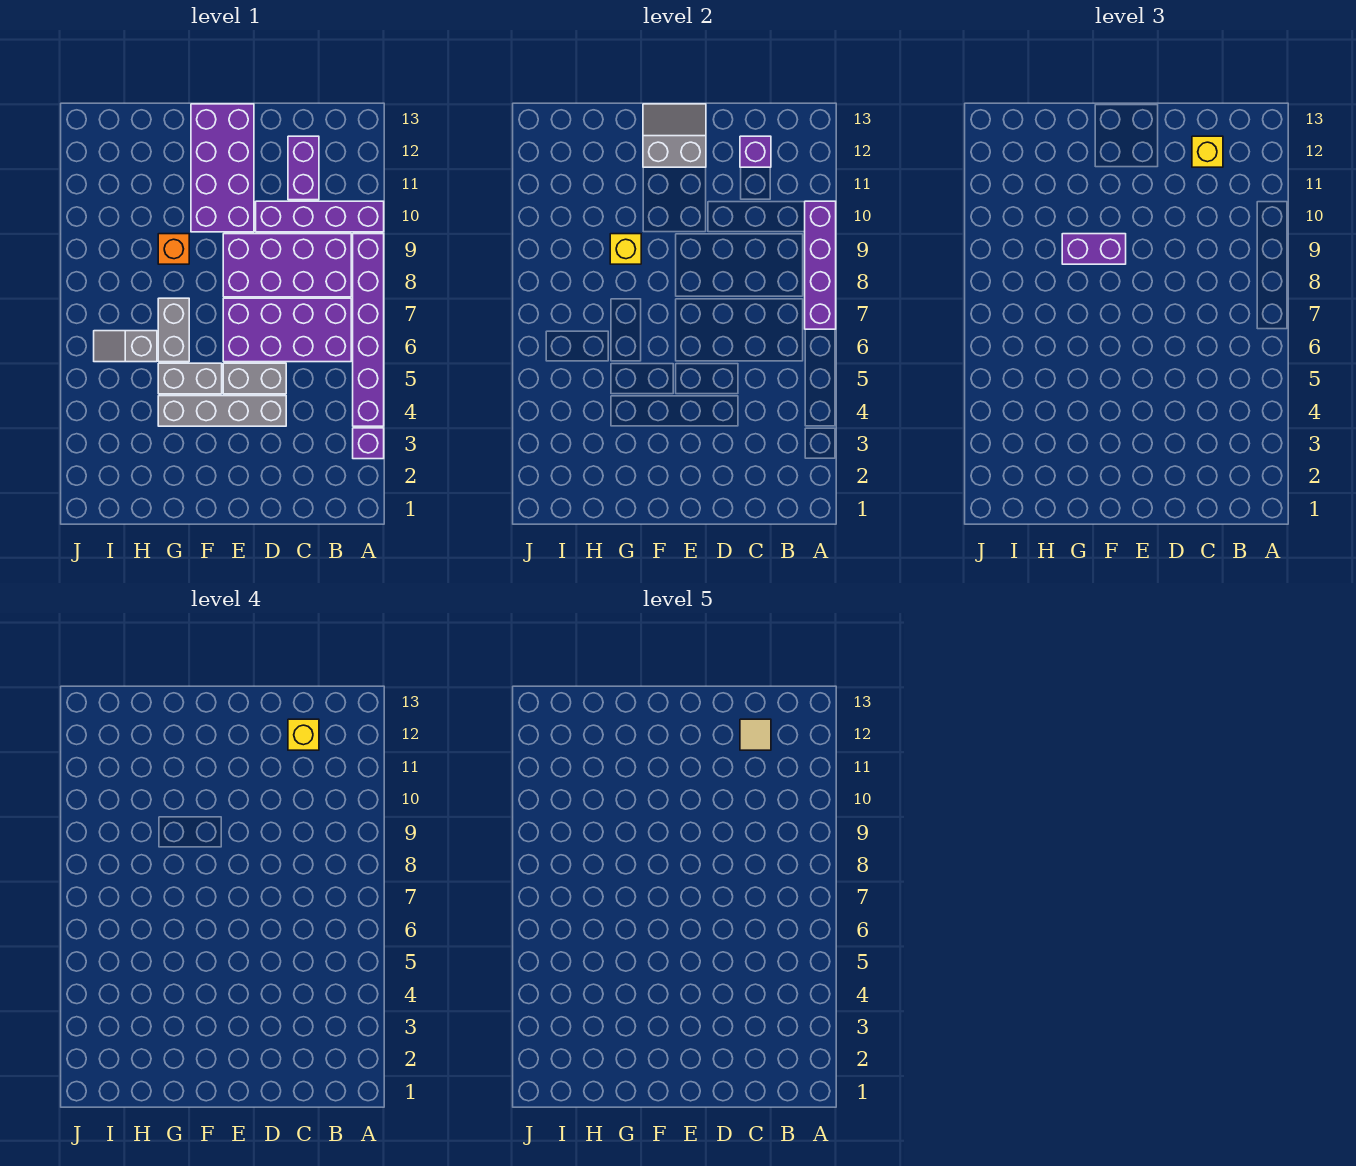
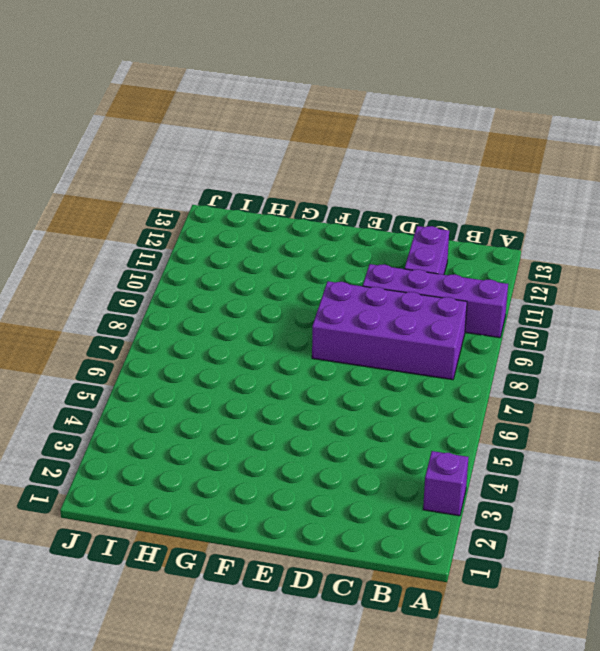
none -> purple 1x6 brick [353,234,384,426]
none -> purple 2x4 brick [223,298,351,362]
none -> grey 1x4 brick [158,396,286,426]

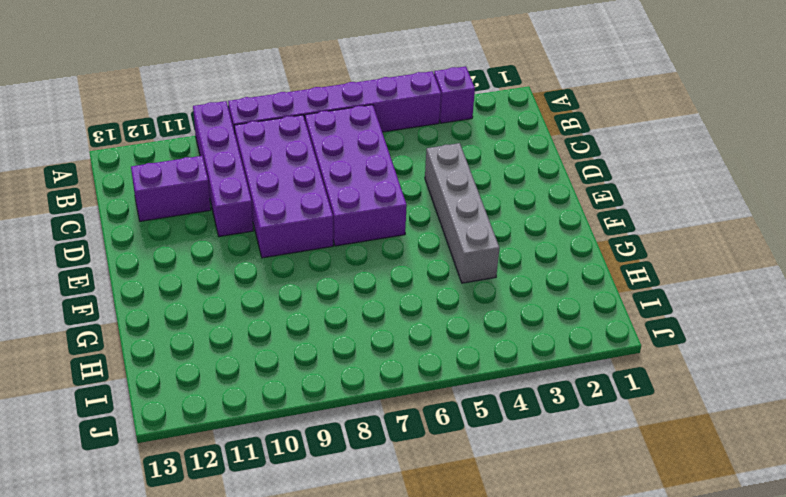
none -> grey 1x2 brick [223,363,286,394]
none -> purple 2x4 brick [191,104,254,232]
none -> grey 1x2 brick [158,363,222,394]

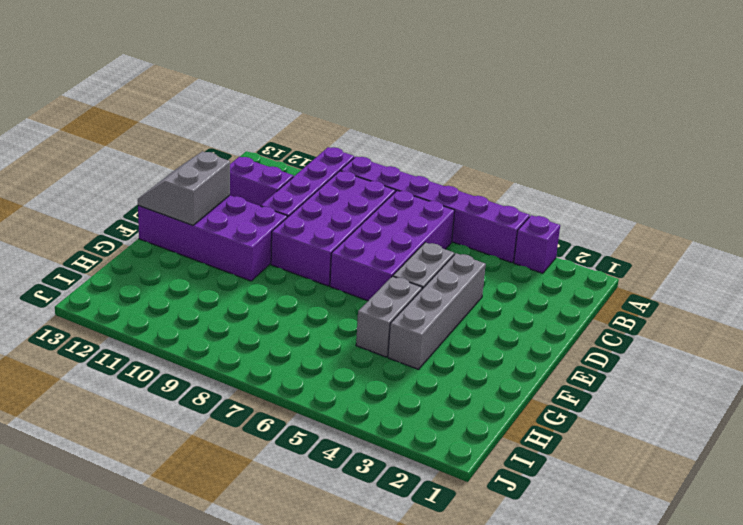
none -> grey 1x2 brick [158,298,189,362]
none -> orange 1x1 brick [158,234,189,264]
none -> grey 1x2 slope [94,331,157,362]

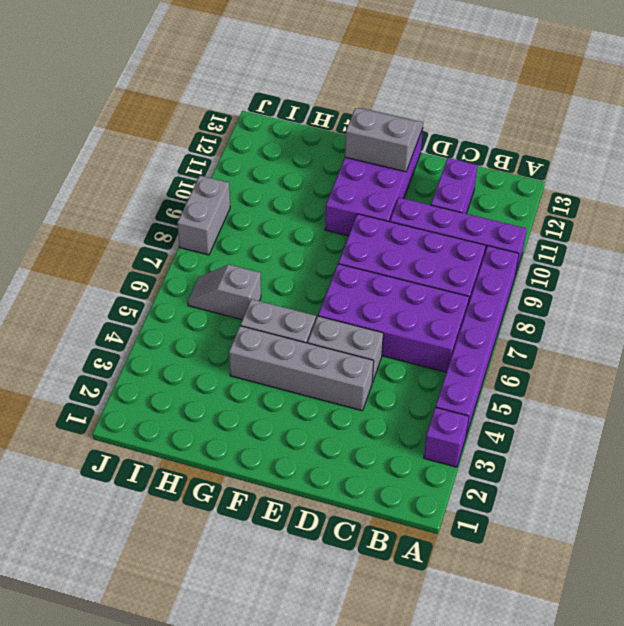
grey 1x2 brick [177,176,230,255] -> grey 1x2 brick moved to [158,298,189,362]
none -> orange 1x1 brick [158,234,189,264]
none -> purple 1x4 brick [805,201,836,329]
none -> purple 1x1 brick [740,136,771,167]

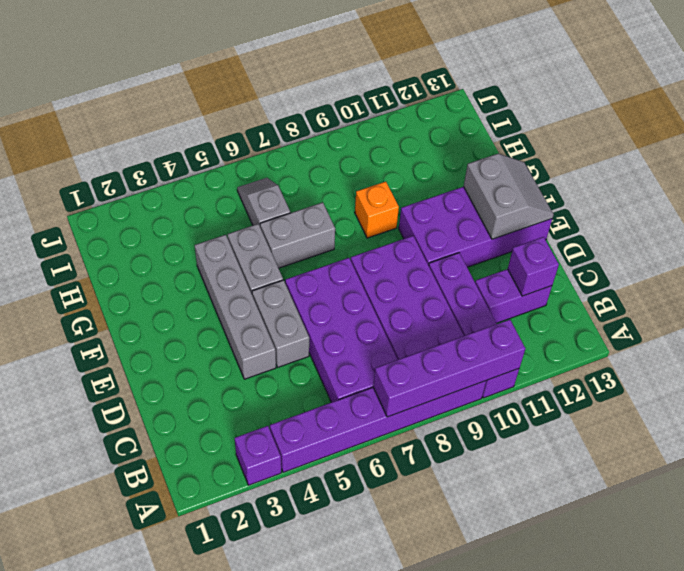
none -> yellow 1x1 brick [610,234,641,264]
none -> yellow 1x1 brick [1192,136,1223,167]
none -> purple 1x2 brick [1062,234,1126,264]

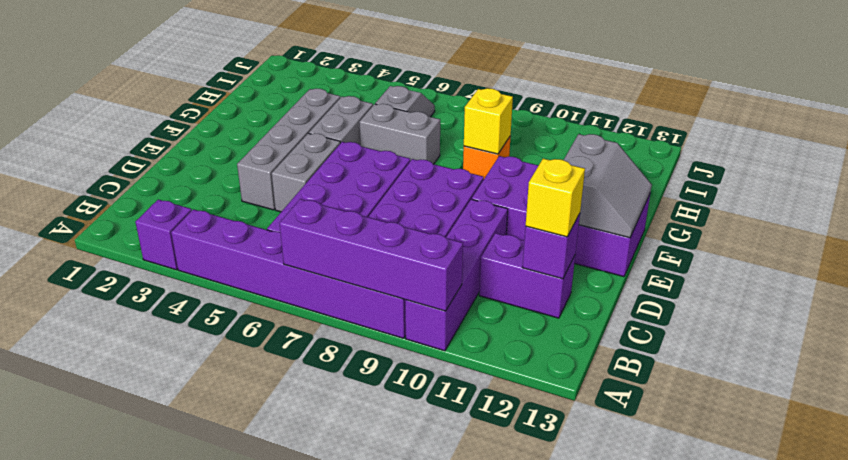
none -> purple 1x2 brick [1062,234,1126,264]
none -> yellow 1x1 brick [288,719,319,750]
none -> tan 1x1 tile [740,719,771,750]

